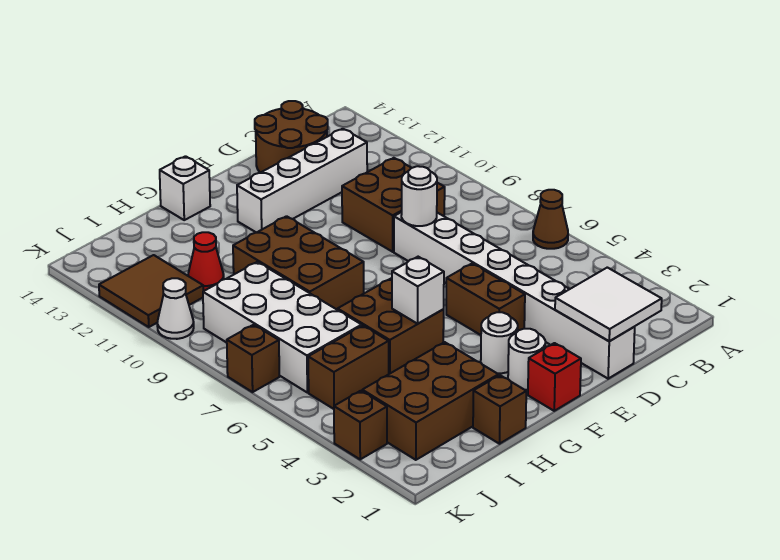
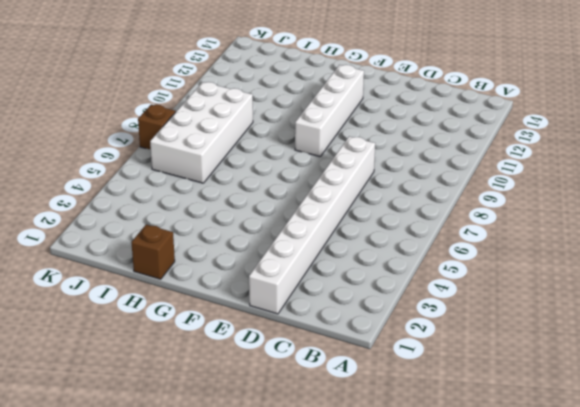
white 1x4 brick [295,65,364,157] -> white 1x4 brick turned to [237,129,367,233]
none -> brown 1x1 cone [533,190,568,249]
none -> brown 2x2 brick [342,158,445,252]
none -> brown 2x2 round brick [255,101,328,173]

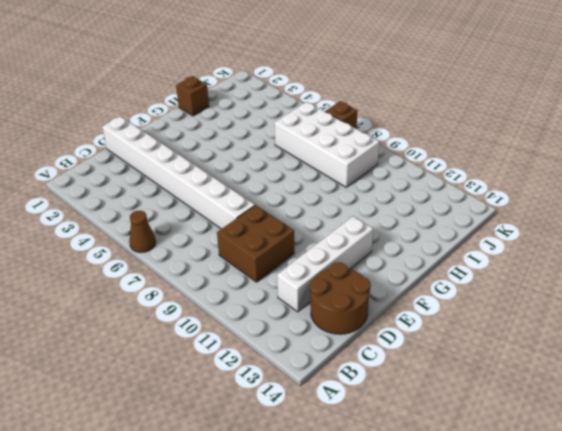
none -> brown 1x2 brick [446,264,525,335]
none -> red 1x1 brick [528,343,581,411]
none -> white 1x1 round brick [508,329,545,390]

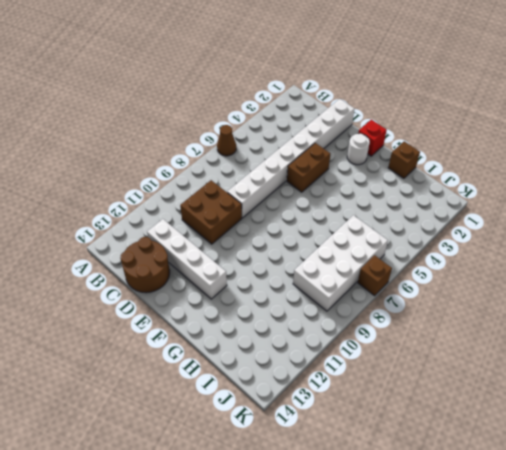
none -> white 1x1 round brick [481,312,518,373]
none -> brown 2x2 brick [338,278,444,374]
none -> brown 2x3 brick [233,216,364,310]

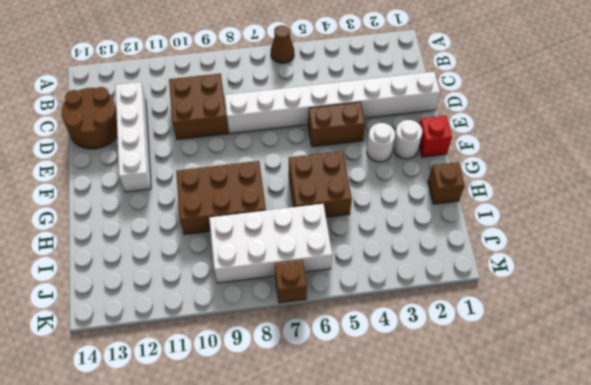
none -> white 1x1 brick [160,156,210,220]
none -> brown 2x3 brick [362,342,498,460]
none -> brown 1x2 brick [308,326,389,409]

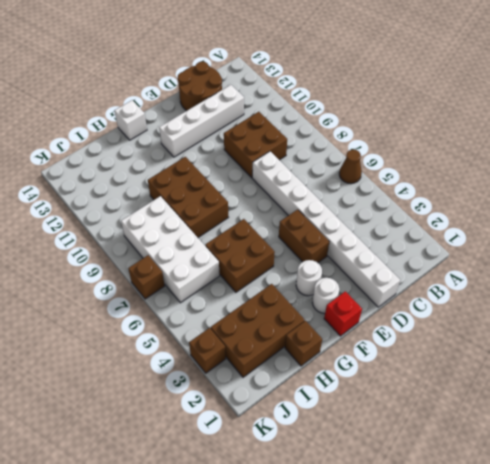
none -> brown 1x2 brick [308,326,389,409]
none -> red 1x1 cone [188,232,224,291]
none -> brown 2x2 tile [99,255,203,327]

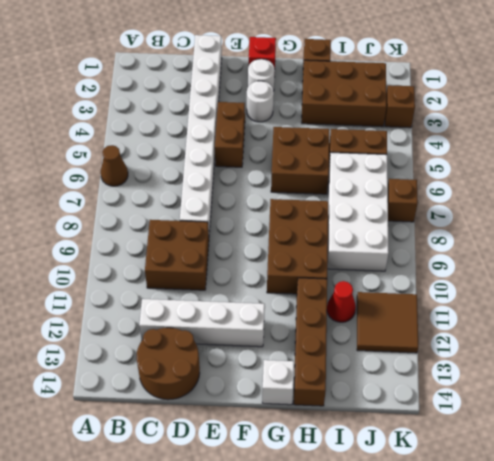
brown 1x4 brick [294,278,327,406] -> none
none -> white 1x1 cone [157,278,194,339]
none -> white 2x2 tile [555,267,662,341]
none -> white 1x1 round brick [401,166,437,226]

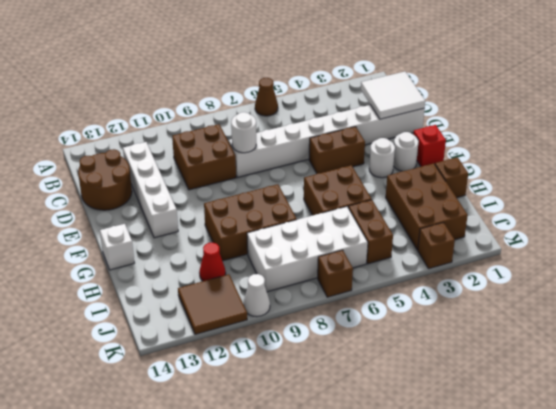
none -> white 1x1 brick [392,257,444,324]

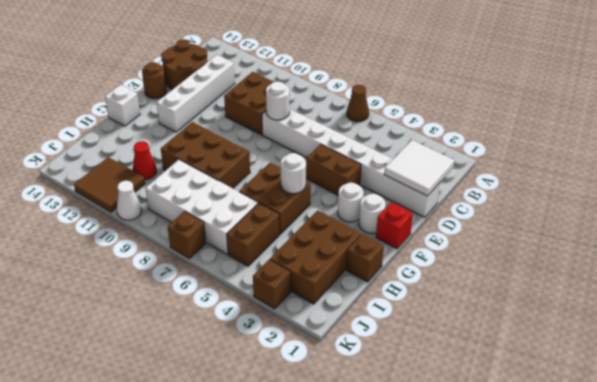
brown 1x1 round brick [142,62,166,99] -> none
white 1x1 round brick [281,153,306,194] -> white 1x1 brick [392,257,444,324]

